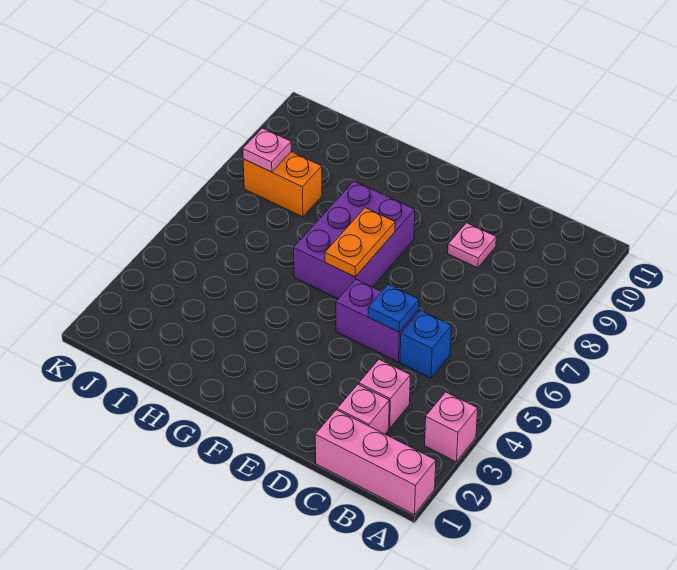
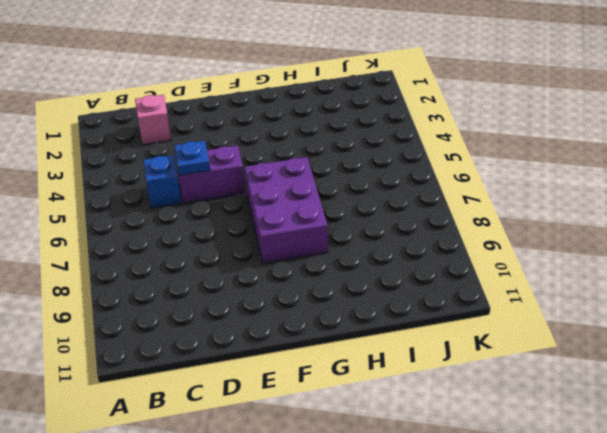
none -> pink 1x3 brick [315,410,436,515]
none -> pink 1x1 brick [425,392,478,462]
none -> pink 1x1 brick [359,359,410,428]

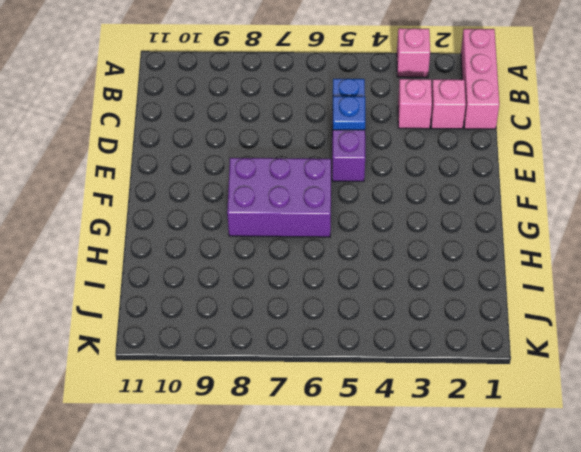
none -> pink 1x1 plate [448,223,496,268]
none -> orange 1x2 brick [243,152,322,217]
none -> orange 1x2 plate [325,208,395,277]

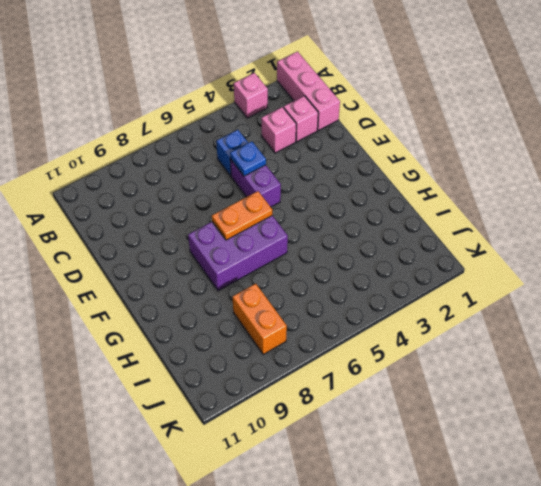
none -> pink 1x1 plate [448,223,496,268]
none -> pink 1x1 plate [243,128,291,172]

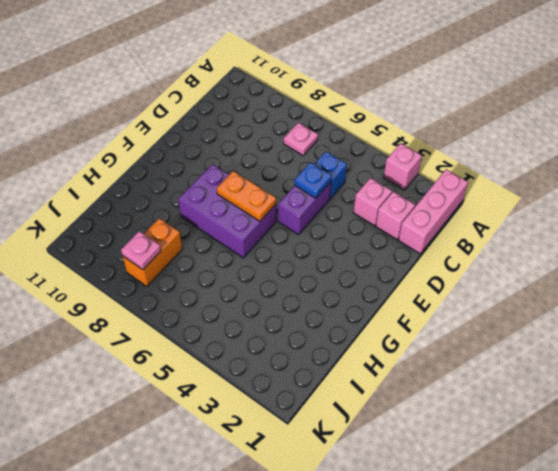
pink 1x1 plate [284,123,318,155] -> pink 1x1 plate moved to [448,223,496,268]

